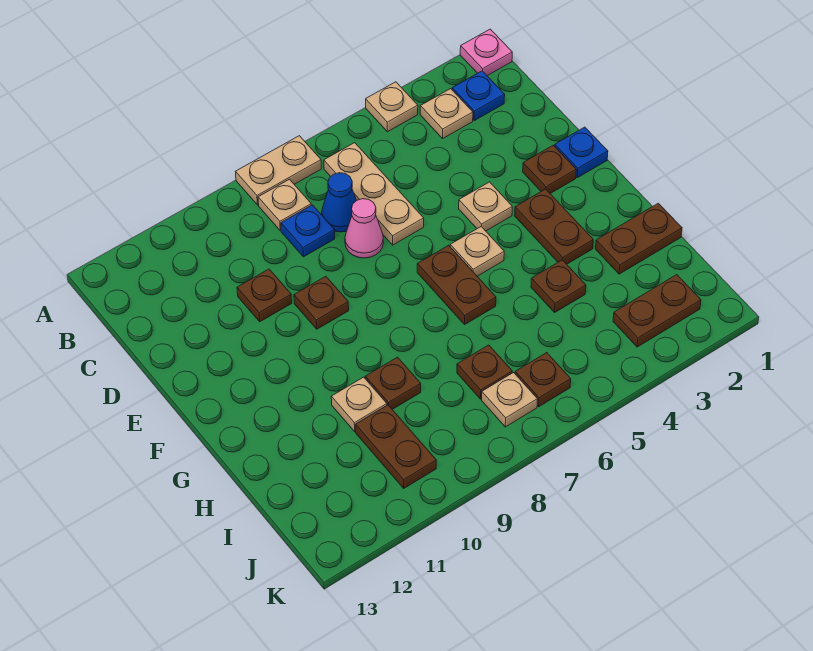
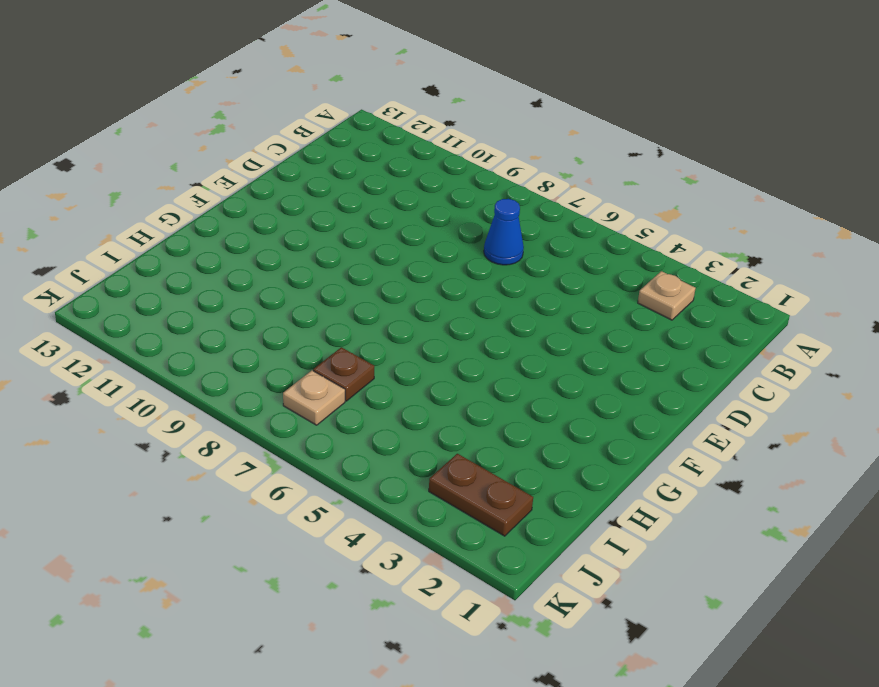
none -> pink 1x1 plate [460,29,512,76]
none -> tan 1x1 plate [366,82,418,132]
none -> tan 1x2 plate [236,136,321,205]

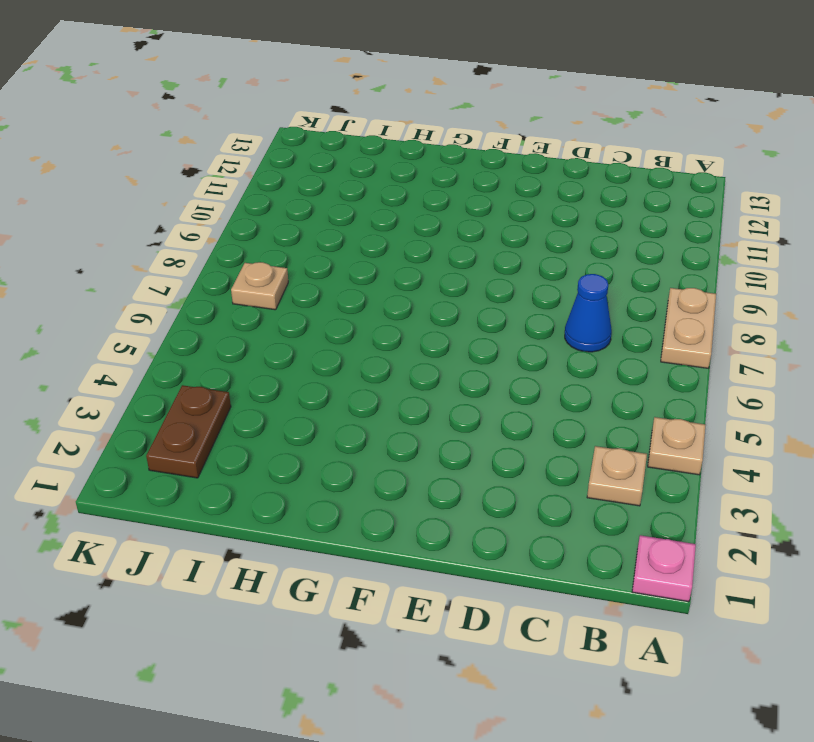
none -> blue 1x1 plate [452,71,505,120]
none -> tan 1x3 plate [324,143,424,245]
none -> tan 1x1 plate [258,179,311,231]

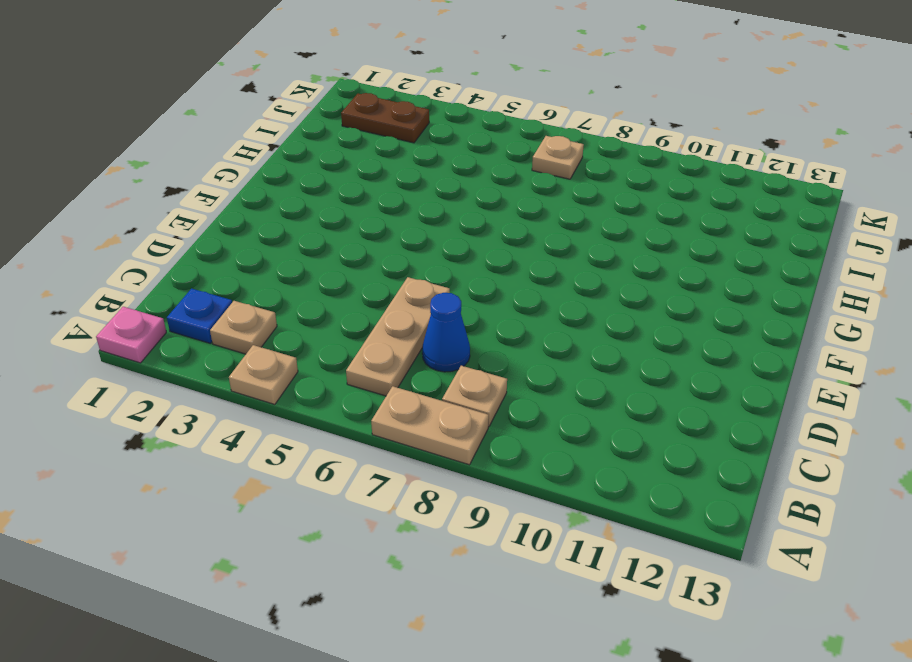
none -> blue 1x1 plate [281,205,335,257]
none -> pink 1x1 cone [345,199,383,258]
none -> brown 1x1 plate [237,269,292,322]

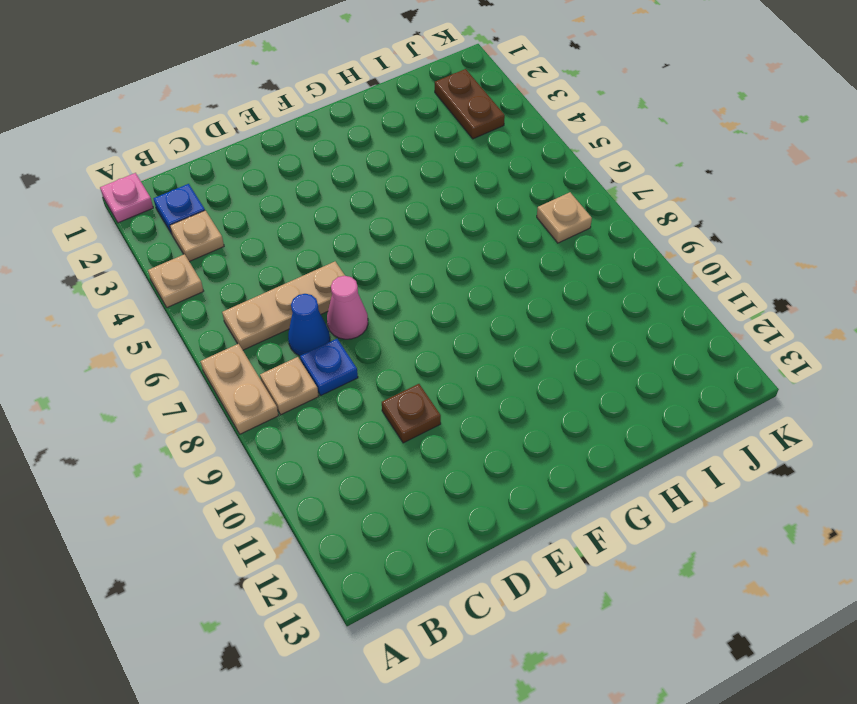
none -> blue 1x1 plate [555,127,608,178]
none -> brown 1x1 plate [523,145,576,193]
none -> tan 1x1 plate [459,182,512,231]

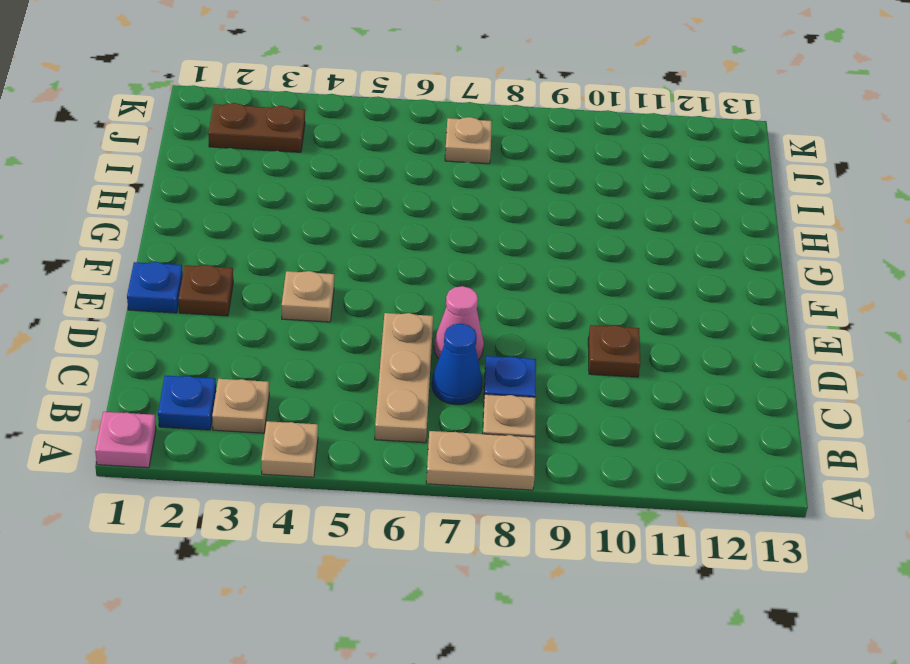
none -> brown 1x1 plate [294,276,349,329]
none -> brown 1x2 plate [515,189,593,264]
none -> tan 1x1 plate [450,227,504,276]

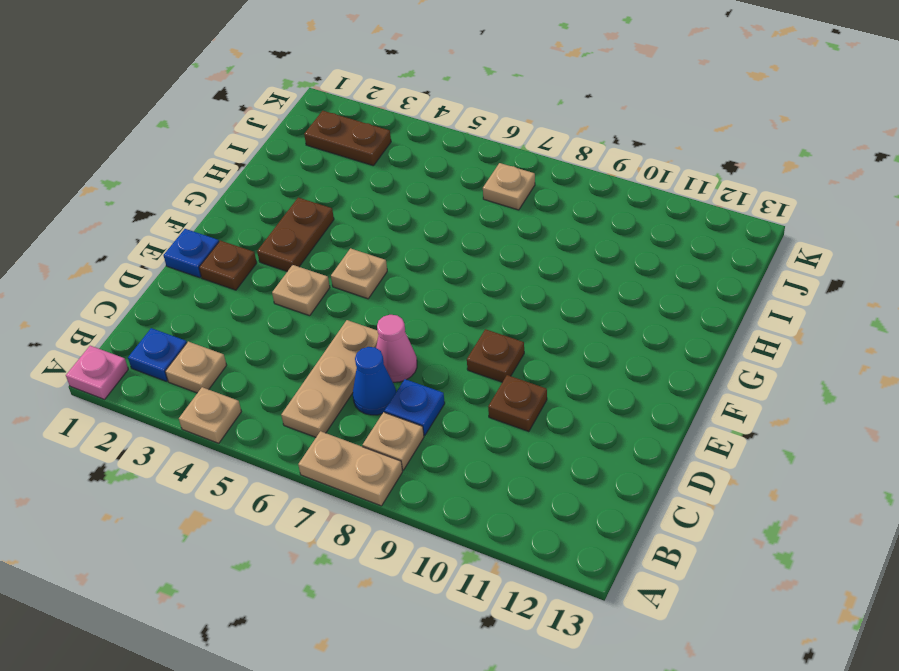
none -> brown 1x2 plate [417,245,496,325]
none -> brown 1x2 plate [596,203,682,274]
none -> brown 1x1 plate [531,260,586,312]

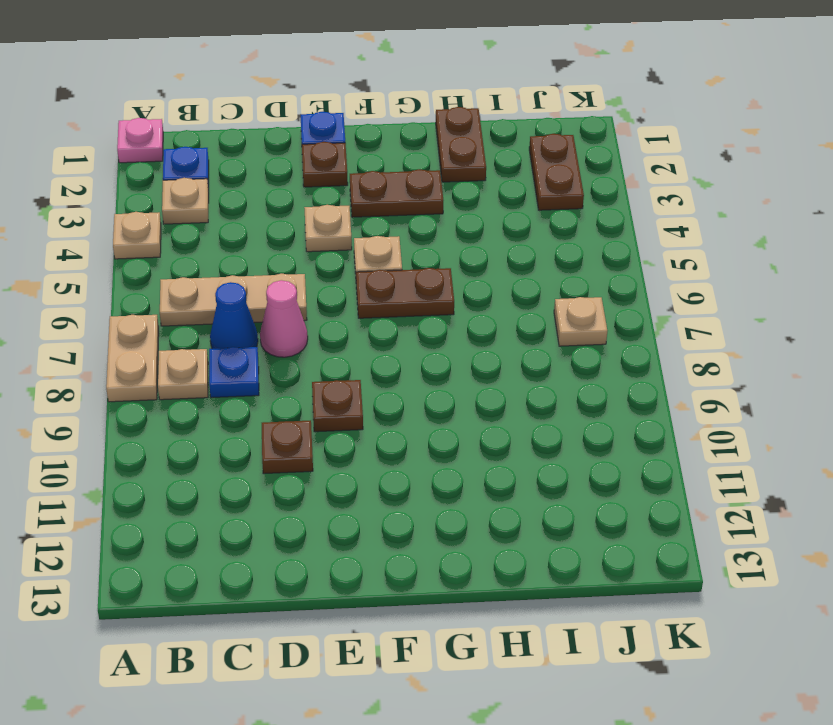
none -> brown 1x1 plate [531,260,586,312]
none -> brown 1x1 plate [365,357,421,409]
none -> tan 1x1 plate [331,377,387,431]

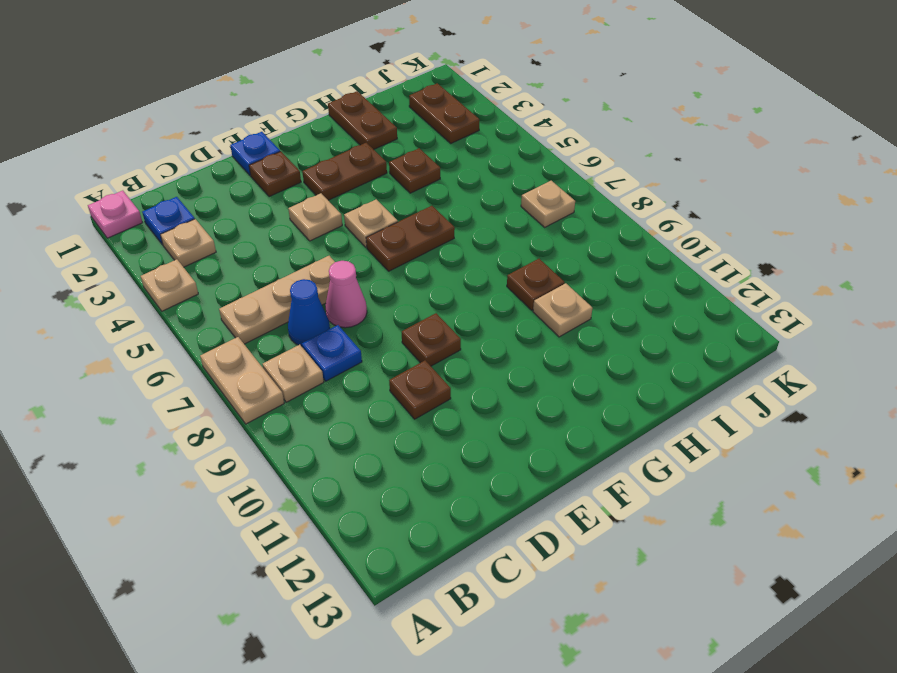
none -> brown 1x1 plate [457,345,512,399]
none -> brown 1x2 plate [356,405,436,488]
none -> brown 1x1 plate [515,353,571,406]

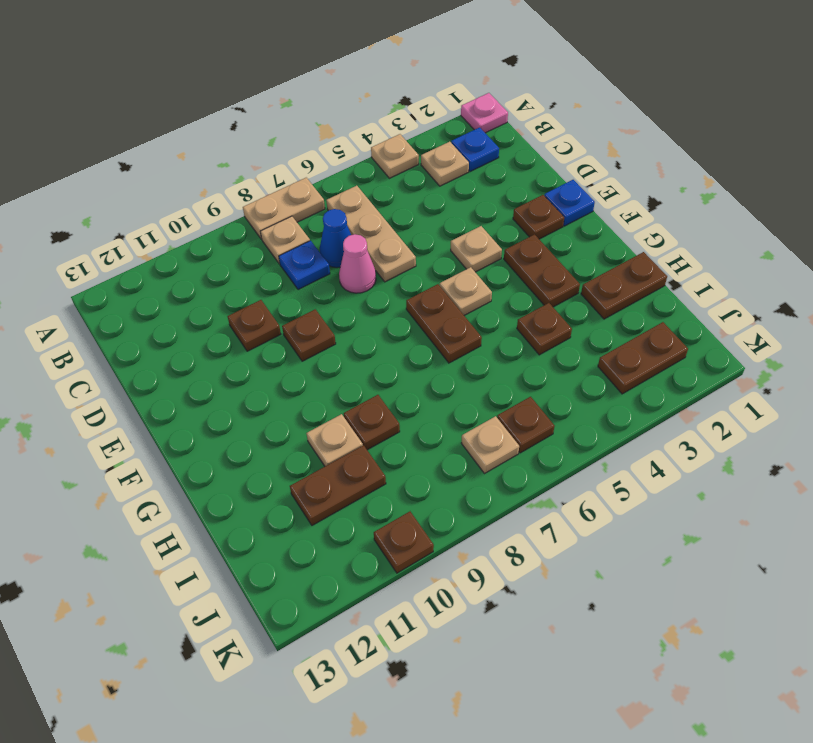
brown 1x2 plate [290,445,386,525] -> brown 1x2 plate turned to [356,405,436,488]
brown 1x1 plate [374,512,434,573] -> brown 1x1 plate moved to [457,345,512,399]

